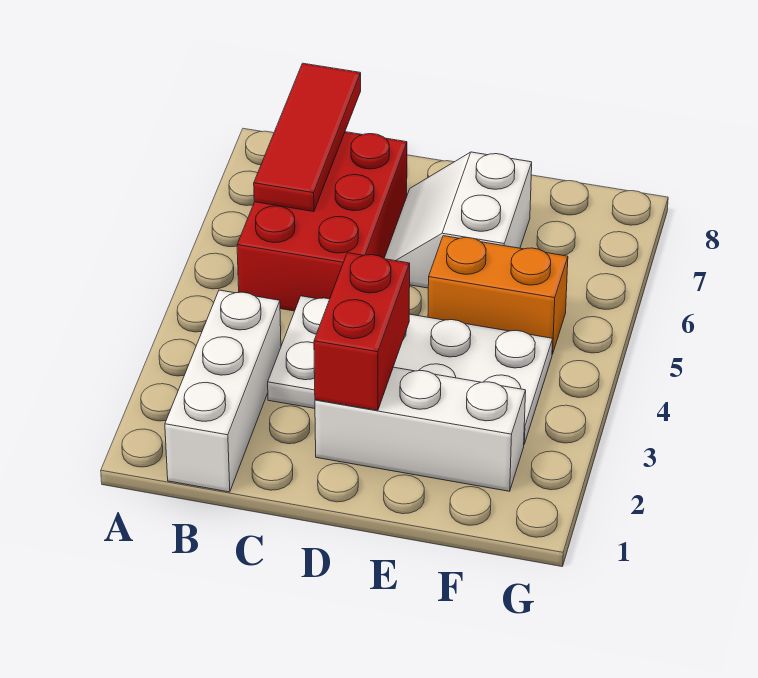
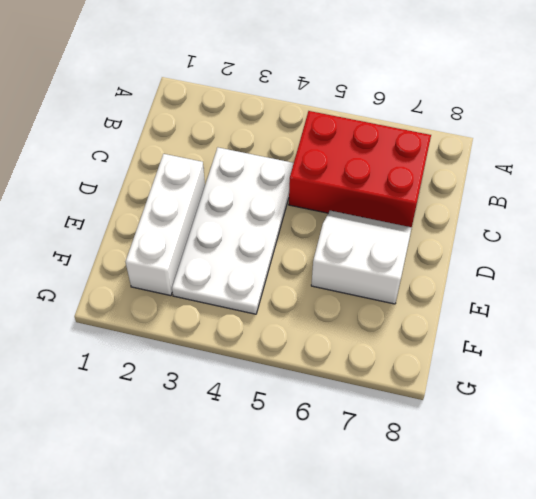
none -> white 1x3 brick [165,290,281,492]
none -> orange 1x2 brick [428,236,568,354]

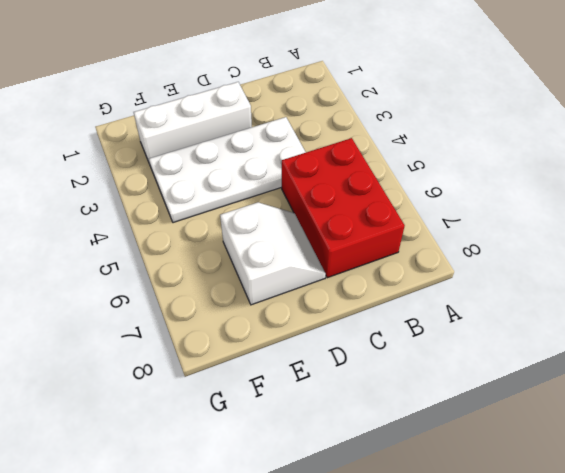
none -> white 1x3 brick [165,290,281,492]
none -> orange 1x2 brick [428,236,568,354]

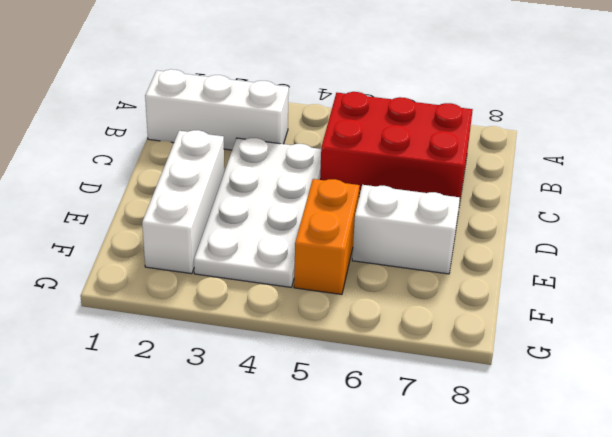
none -> red 1x3 tile [254,63,361,212]
none -> red 1x2 brick [314,253,410,410]

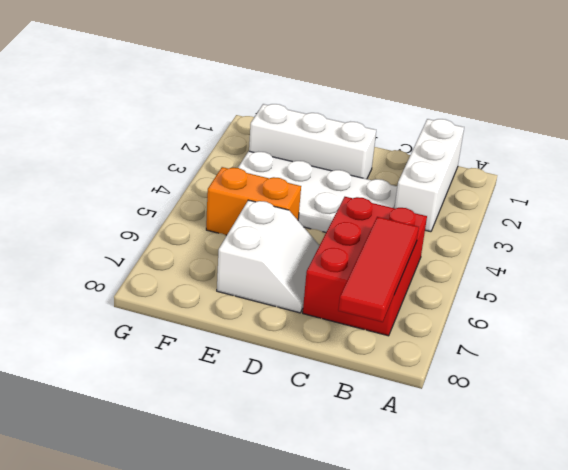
none -> red 1x2 brick [314,253,410,410]

